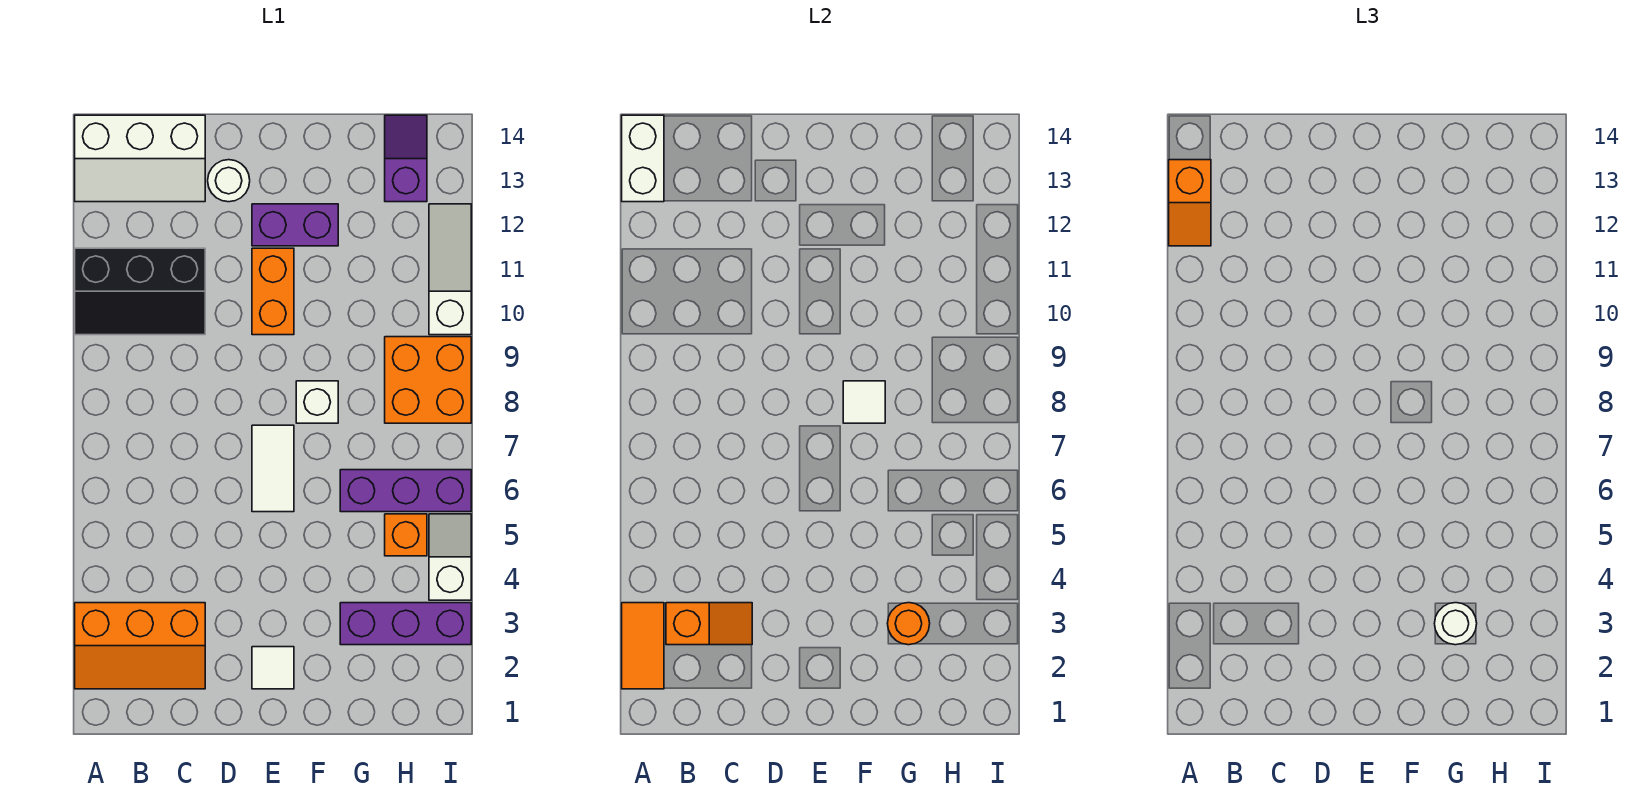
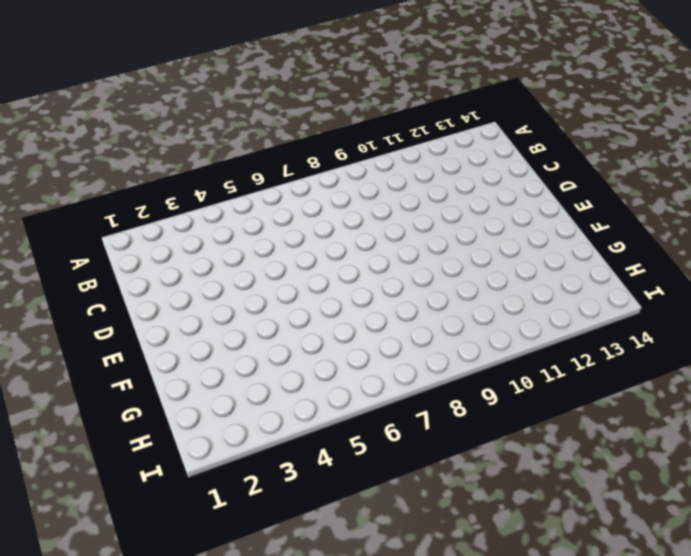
none -> orange 2x3 slope [75,603,205,689]
none -> black 2x3 slope [75,248,205,335]
none -> white 2x3 slope [75,115,205,202]

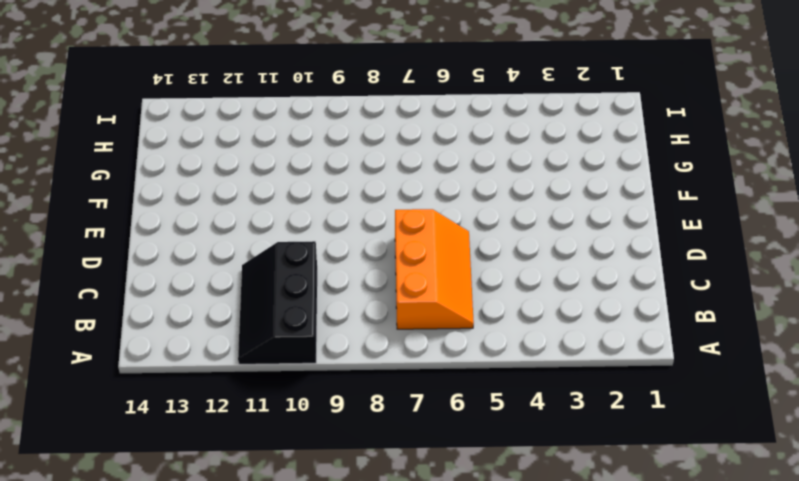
black 2x3 slope [238,241,317,364] -> black 2x3 slope turned to [75,248,205,335]
orange 2x3 slope [395,209,474,329] -> orange 2x3 slope moved to [75,603,205,689]
none -> white 2x3 slope [75,115,205,202]
none -> white 1x1 round brick [208,160,250,202]
none -> white 1x1 tile [252,647,294,689]

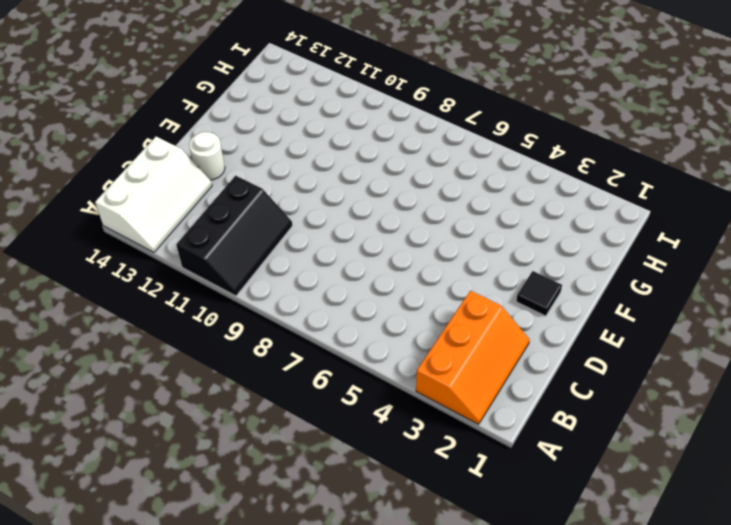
black 1x1 tile [516,271,562,316] -> white 1x1 tile [252,647,294,689]
none -> white 1x2 tile [252,425,294,512]
none -> orange 1x2 brick [252,248,294,335]
none -> purple 1x2 brick [252,204,338,246]

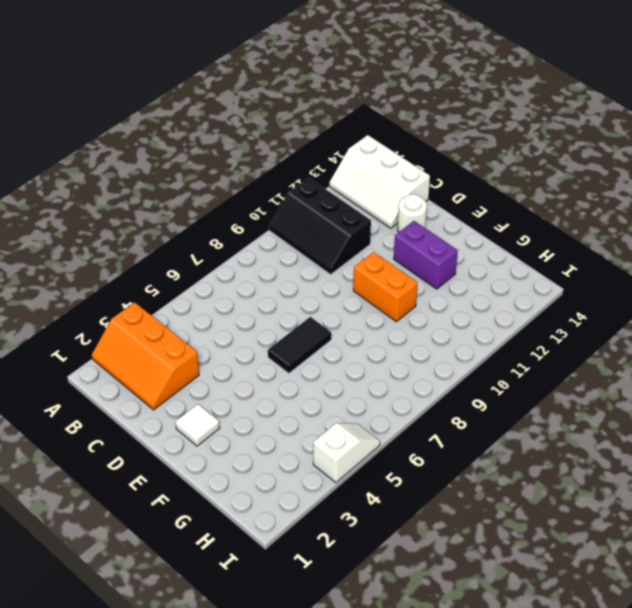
black 1x2 tile [268,317,331,373] -> white 1x2 tile [252,425,294,512]
orange 1x2 brick [353,252,417,322] -> orange 1x2 brick turned to [252,248,294,335]
none -> white 1x1 brick [296,381,338,423]
none -> purple 1x3 brick [340,603,471,645]
none -> purple 1x3 brick [340,470,471,512]

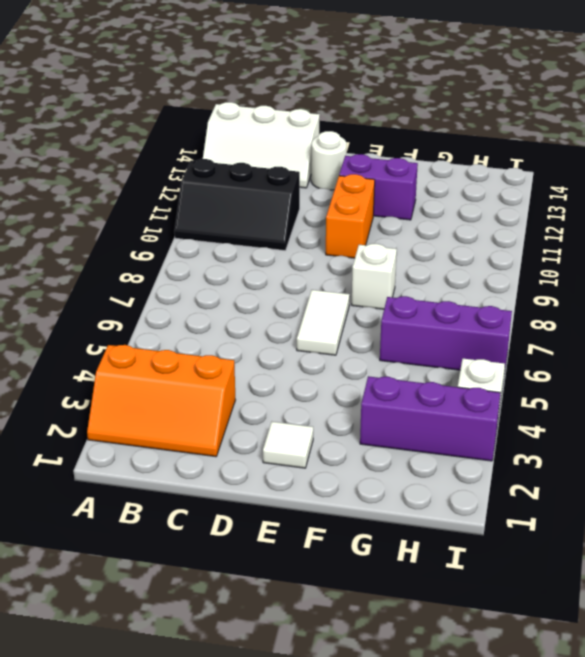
none -> orange 1x1 brick [385,514,427,556]
none -> orange 2x2 brick [385,337,471,423]
none -> purple 1x2 slope [385,115,427,202]

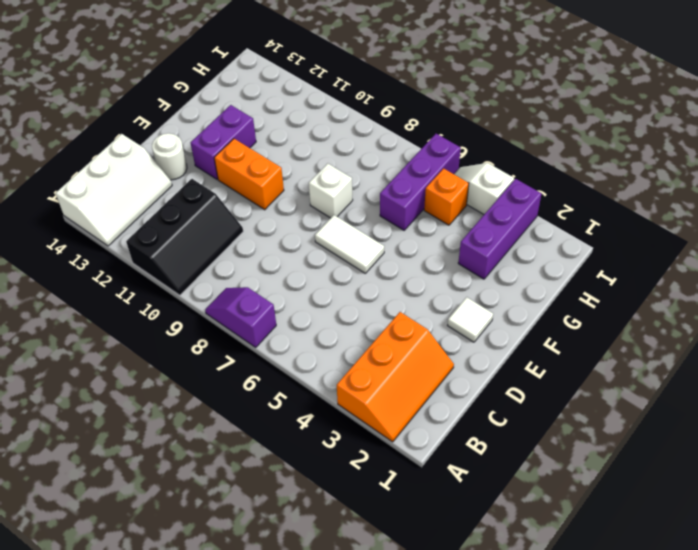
purple 1x2 slope [205,287,276,347] -> purple 1x2 slope moved to [385,115,427,202]
none -> orange 2x2 brick [385,337,471,423]
none -> white 1x3 slope [429,204,471,335]
none -> orange 1x2 tile [622,603,664,689]

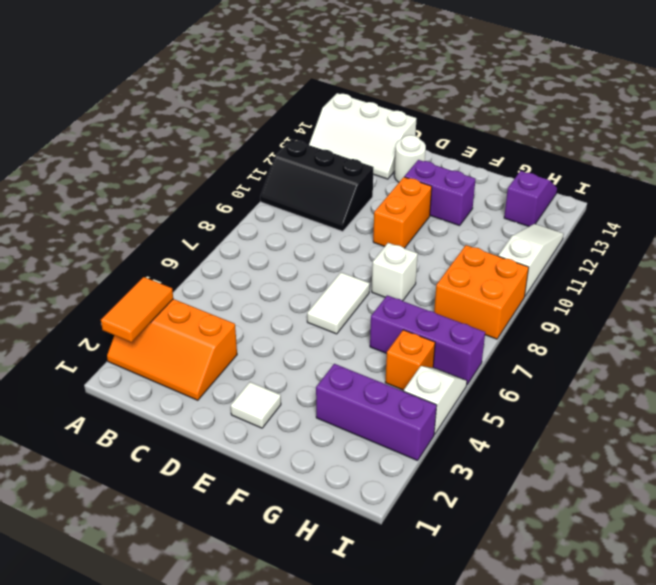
none -> white 1x2 brick [622,115,664,202]
none -> orange 1x2 slope [666,603,752,645]
none -> white 1x1 tile [843,381,885,423]

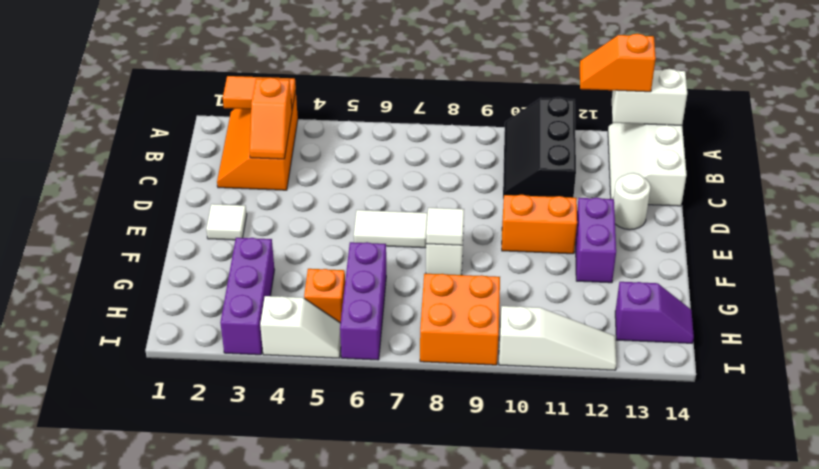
none -> orange 1x1 round brick [888,603,930,645]
none -> white 1x1 round brick [1435,603,1477,645]

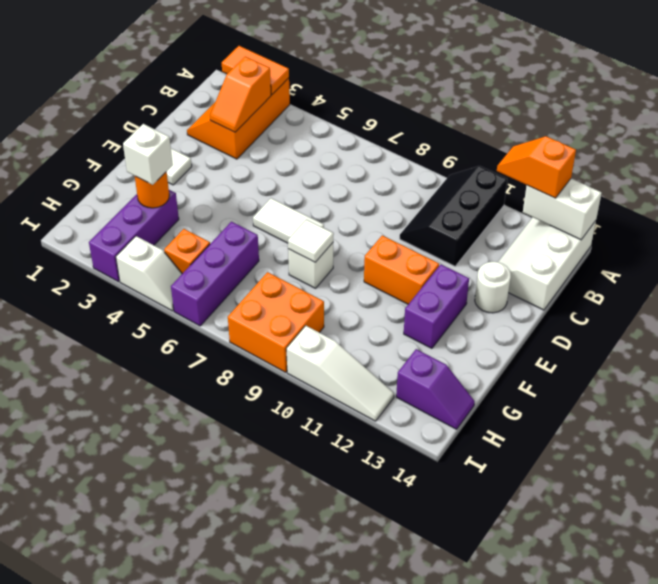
white 1x1 brick [123,124,173,185] -> white 1x1 round brick [1435,603,1477,645]

